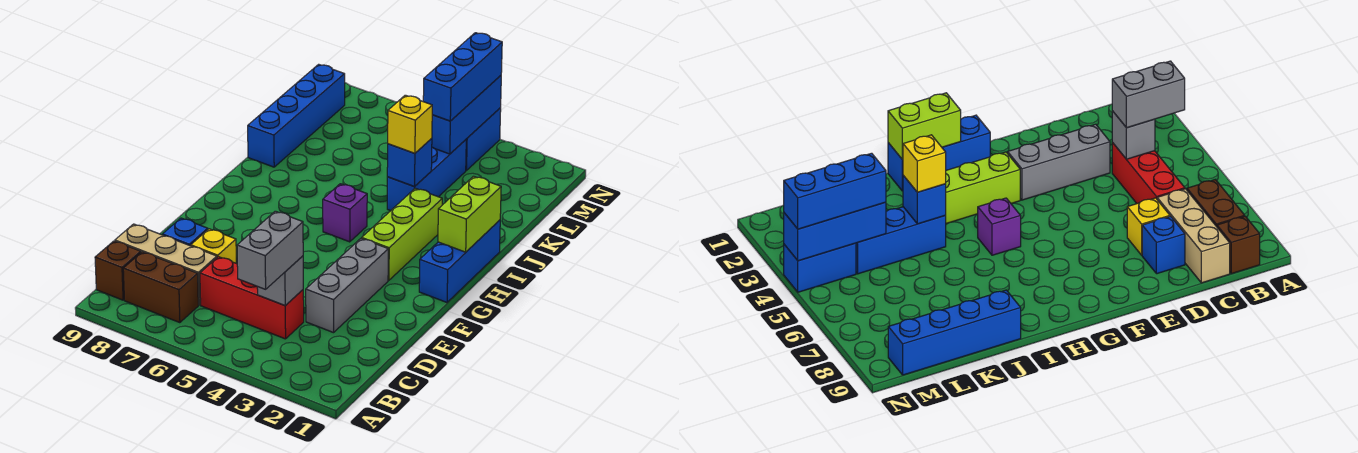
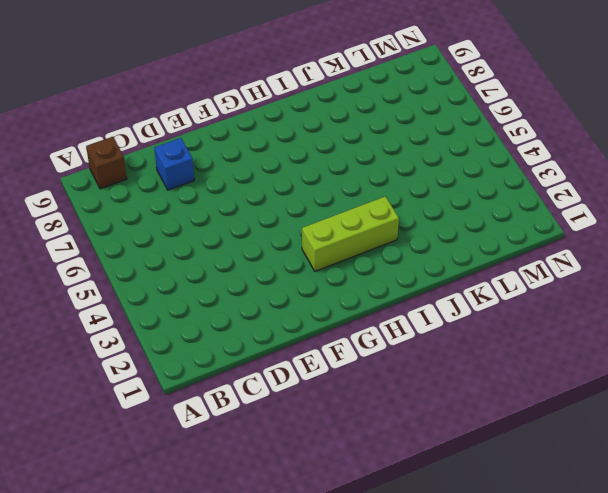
none -> brown 1x2 brick [123,252,198,323]
none -> red 1x3 brick [200,257,304,339]
none -> tan 1x3 brick [115,224,217,305]

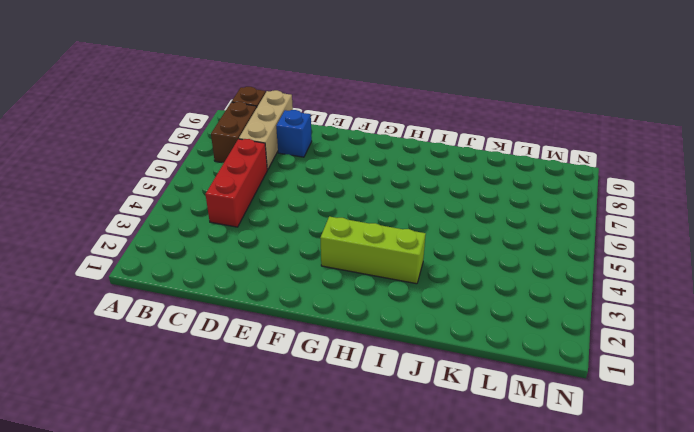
none -> grey 1x3 brick [306,238,388,333]
none -> yellow 1x1 brick [191,229,236,263]
none -> blue 1x3 brick [419,220,500,302]

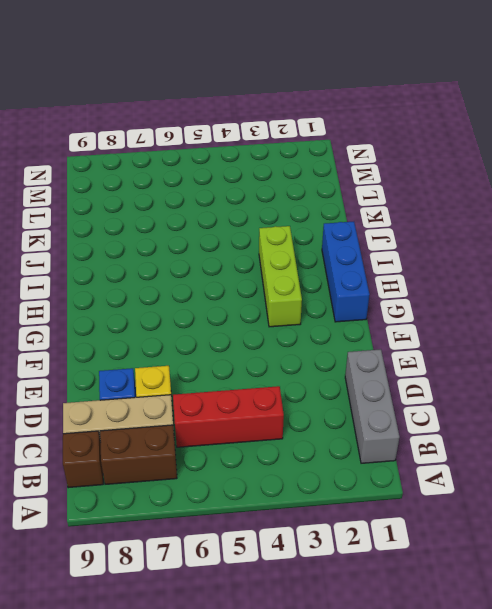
grey 1x3 brick [345,349,400,463] -> grey 1x3 brick moved to [306,238,388,333]
none -> purple 1x1 brick [323,184,367,242]
none -> blue 1x3 brick [387,140,466,211]
none -> blue 1x4 brick [248,64,345,167]

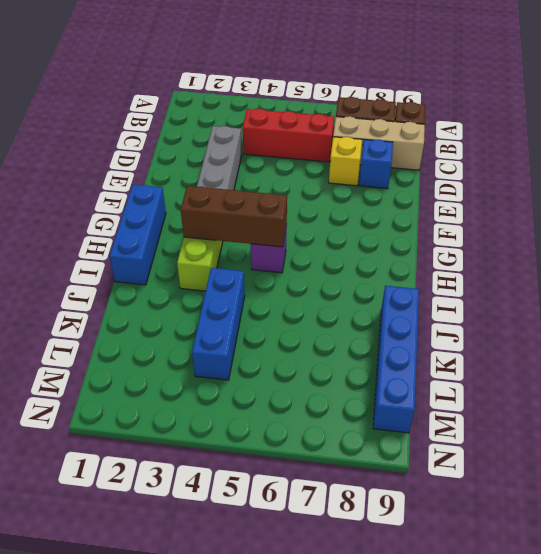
brown 1x3 brick [181,186,287,247] -> none
none -> blue 1x2 brick [466,108,501,171]
none -> grey 1x1 brick [257,256,303,306]
none -> lime 1x2 brick [438,176,501,252]

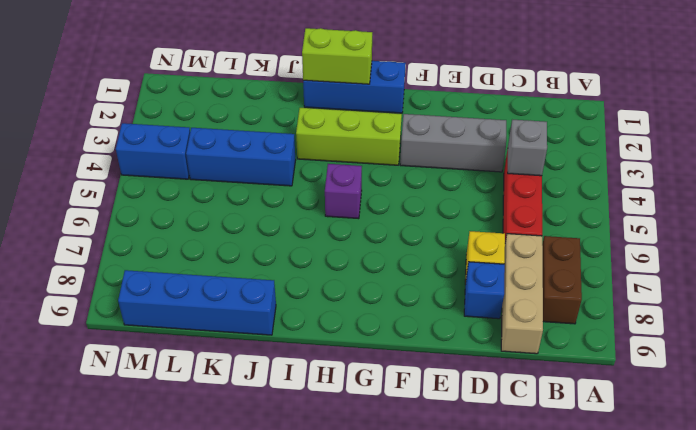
none -> brown 1x1 brick [95,241,141,300]
none -> blue 1x1 brick [387,138,432,187]
none -> blue 1x3 brick [432,76,501,154]

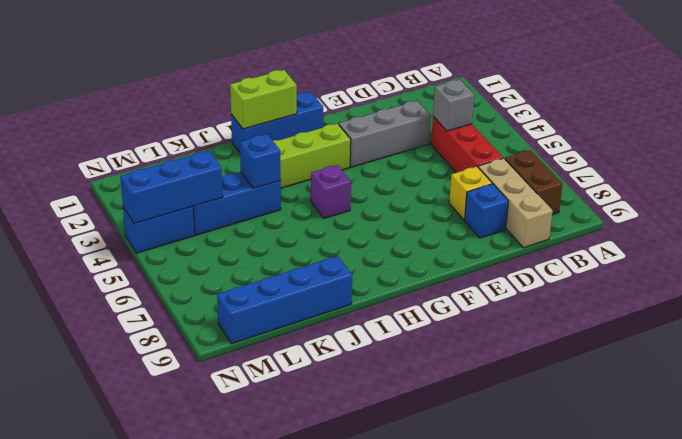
none -> brown 1x1 brick [95,241,141,300]
none -> grey 1x2 brick [237,211,303,289]
none -> yellow 1x1 brick [388,95,432,153]

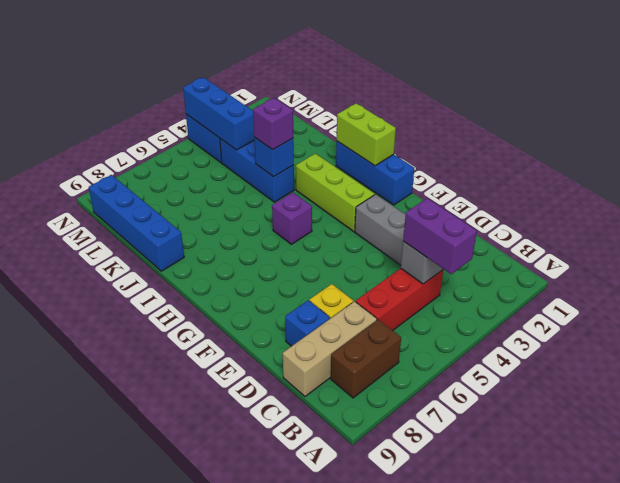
purple 1x2 brick [403,198,477,274] -> grey 1x2 brick [237,211,303,289]
purple 1x1 brick [253,98,293,150] -> yellow 1x1 brick [388,95,432,153]
none -> brown 1x1 brick [95,241,141,300]
none -> blue 1x3 brick [423,33,502,121]

